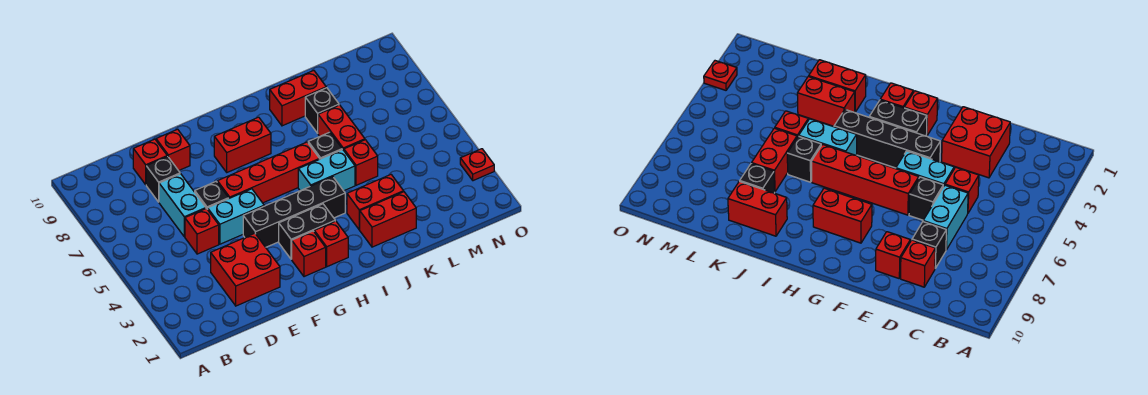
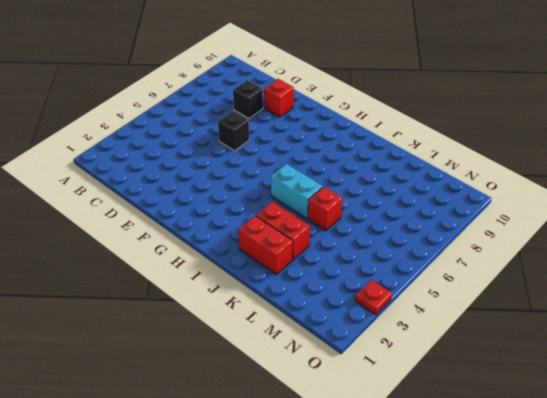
none -> red 2x2 brick [211,233,280,306]
none -> red 1x1 brick [185,209,219,254]
none -> cyan 1x2 brick [159,174,206,237]

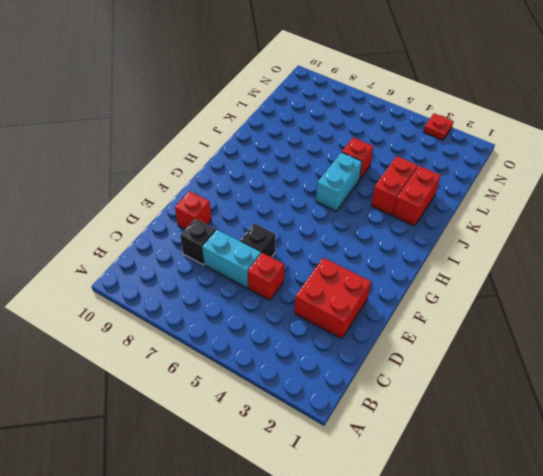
none -> red 1x1 brick [133,139,167,185]
none -> cyan 1x2 brick [208,189,264,244]
none -> black 1x4 brick [243,177,345,247]

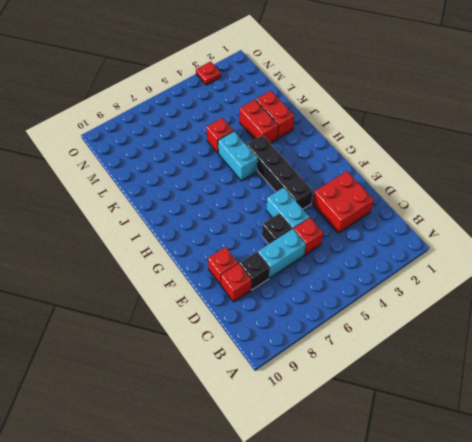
none -> red 1x4 brick [217,142,319,203]
none -> red 1x1 brick [292,231,326,277]
none -> black 1x2 brick [279,204,335,259]

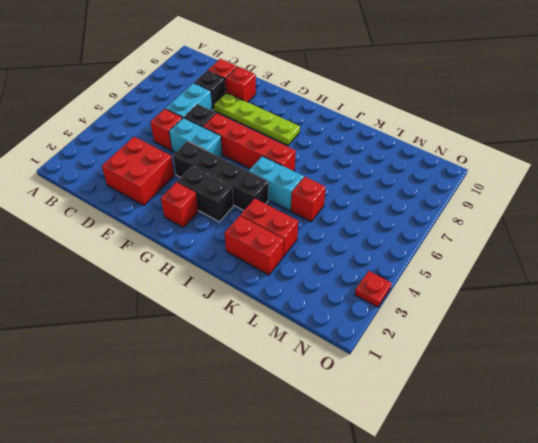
lime 1x4 plate [214,93,300,145] -> red 1x2 brick [214,117,271,172]
none -> red 1x1 brick [314,221,348,267]
none -> black 1x1 brick [308,132,342,159]
none -> red 1x2 brick [270,71,326,126]

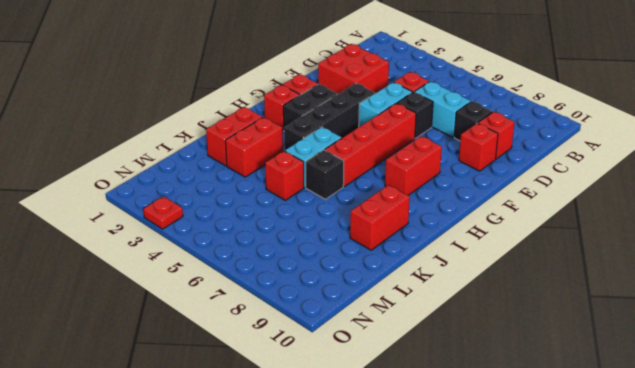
none -> red 1x2 brick [318,105,365,150]
none -> black 1x1 brick [305,88,339,133]

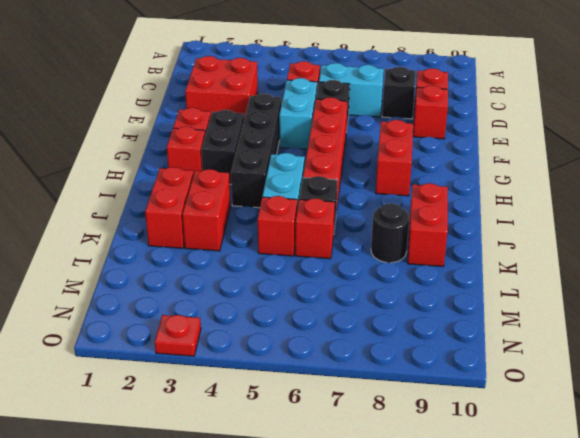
red 1x1 brick [295,198,335,259] -> red 1x2 brick [318,105,365,150]
black 1x1 round brick [371,203,409,263] -> black 1x1 brick [305,88,339,133]

